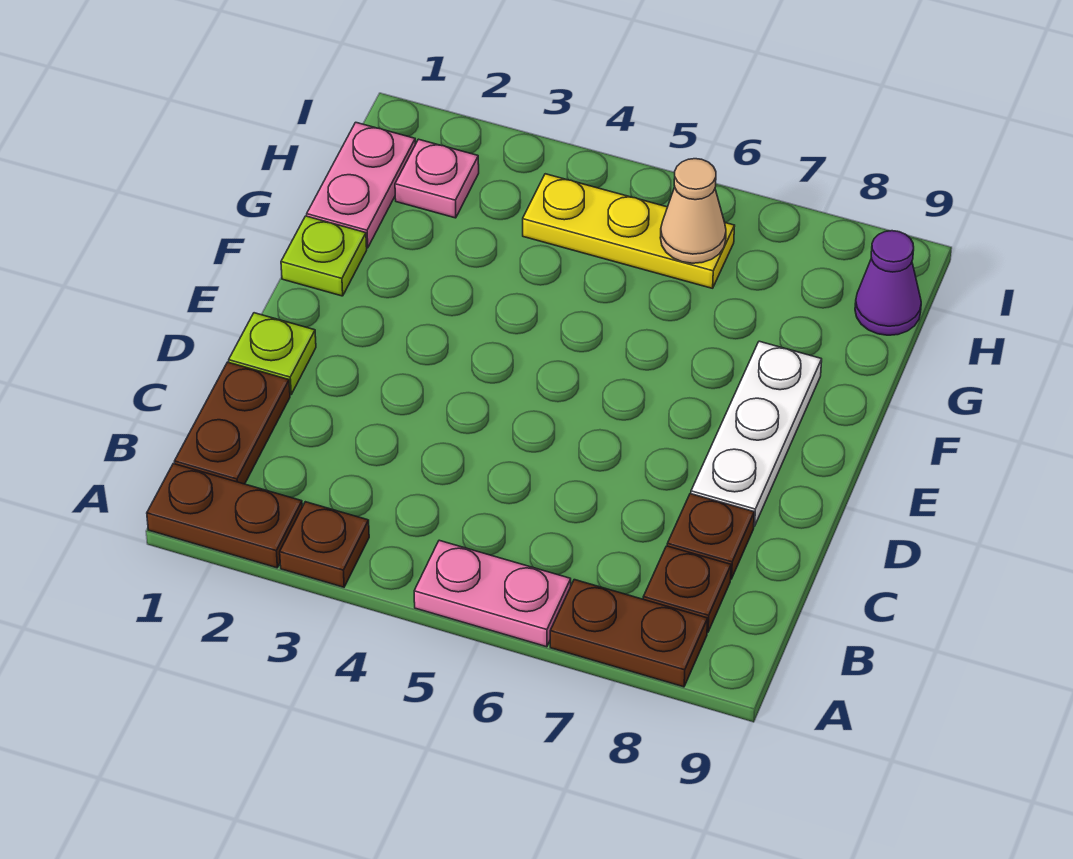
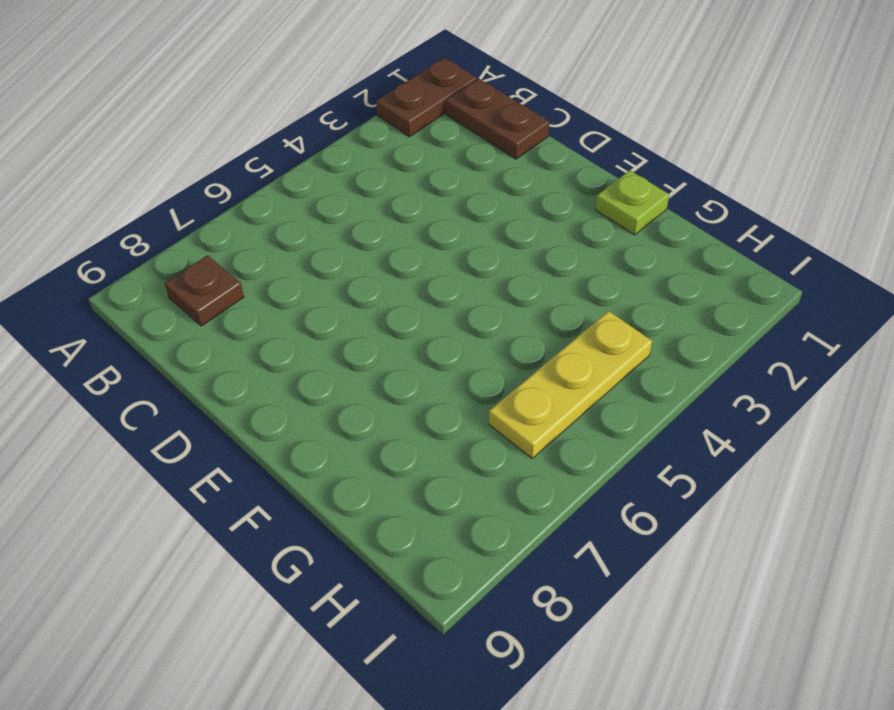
none -> brown 1x1 plate [280,502,369,587]
none -> pink 1x2 plate [414,540,571,647]
none -> brown 1x2 plate [550,580,708,687]

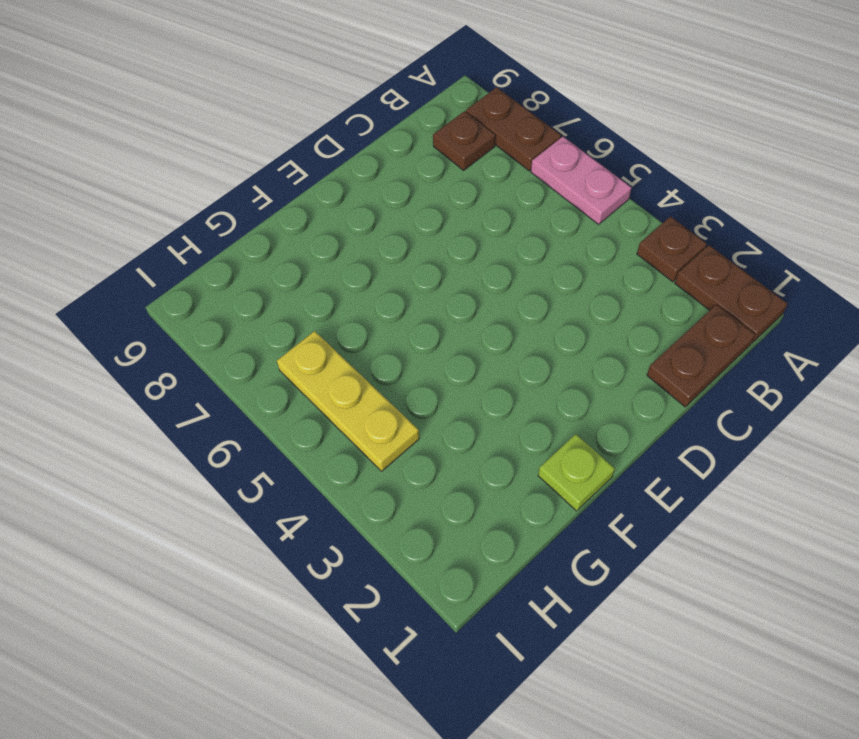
none -> brown 1x1 plate [667,494,754,579]
none -> lime 1x1 plate [229,313,316,395]
none -> white 1x3 plate [691,341,822,526]

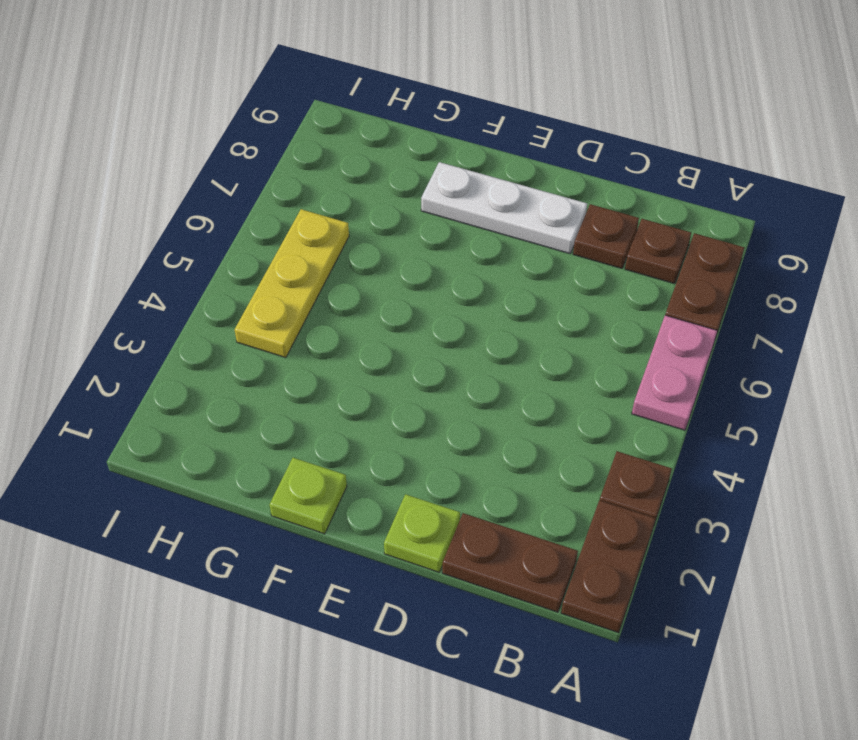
none -> pink 1x2 plate [307,122,415,248]
none -> pink 1x1 plate [395,139,479,218]
none -> purple 1x1 cone [855,231,921,335]

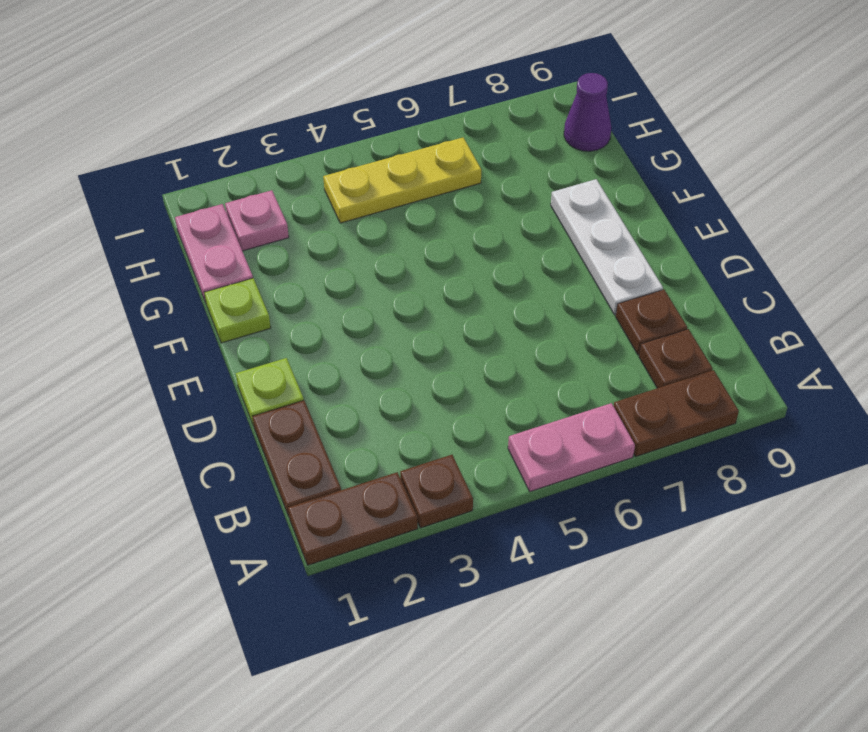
none -> tan 1x1 cone [660,159,726,263]

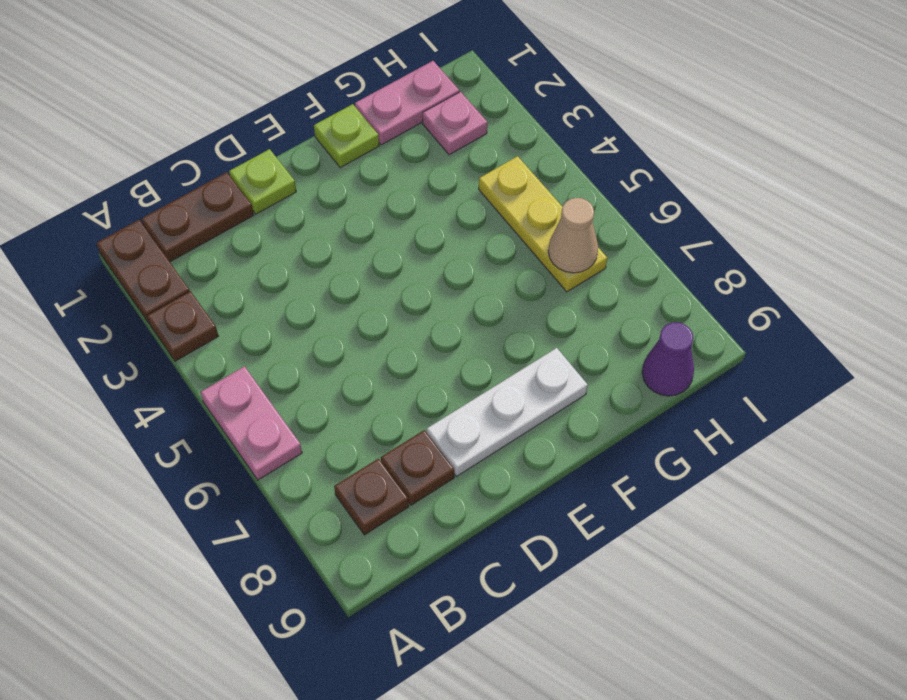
none -> brown 1x2 plate [550,580,708,687]

